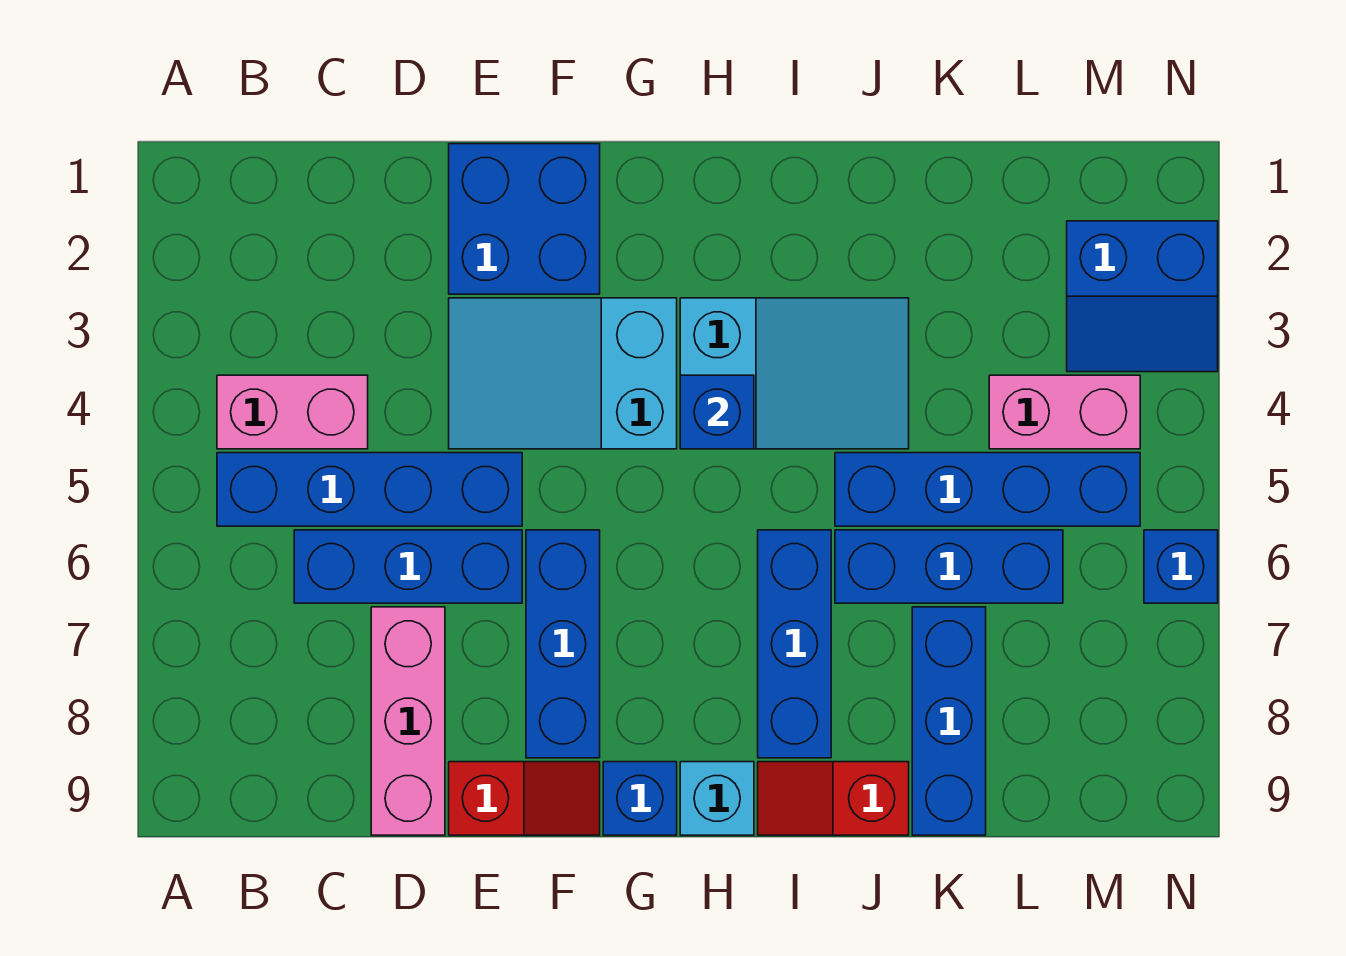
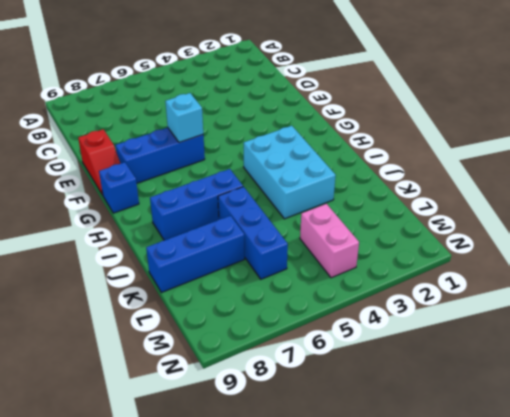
cyan 1x1 brick [165,93,203,142] -> cyan 1x1 brick moved to [680,762,754,835]
cyan 2x3 brick [244,126,336,219] -> cyan 2x3 slope [680,298,909,449]
none -> pink 1x2 brick [217,375,368,449]
none -> blue 1x4 brick [217,453,522,526]
none -> blue 1x3 brick [294,530,522,603]

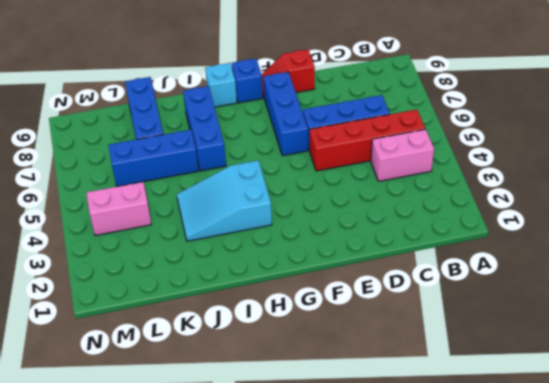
red 1x4 brick [309,110,425,171] -> blue 1x4 brick [217,453,522,526]
none -> pink 1x3 brick [371,607,445,835]
none -> blue 2x2 brick [449,144,600,294]
none -> cyan 2x3 slope [449,298,677,449]

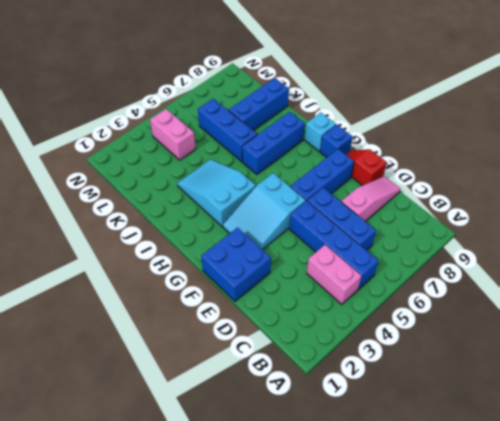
pink 1x3 slope [341,176,401,221] -> pink 1x3 brick [371,607,445,835]
cyan 2x3 slope [223,173,306,250] -> cyan 2x3 slope turned to [449,298,677,449]
none -> red 1x2 slope [758,762,909,835]
none -> blue 1x4 brick [835,453,1140,526]
none -> blue 2x2 slope [1067,221,1218,372]

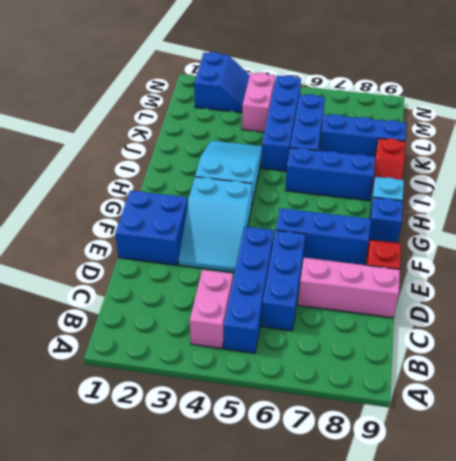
none -> blue 1x1 brick [1144,530,1218,603]
none -> blue 1x1 brick [680,375,754,449]

